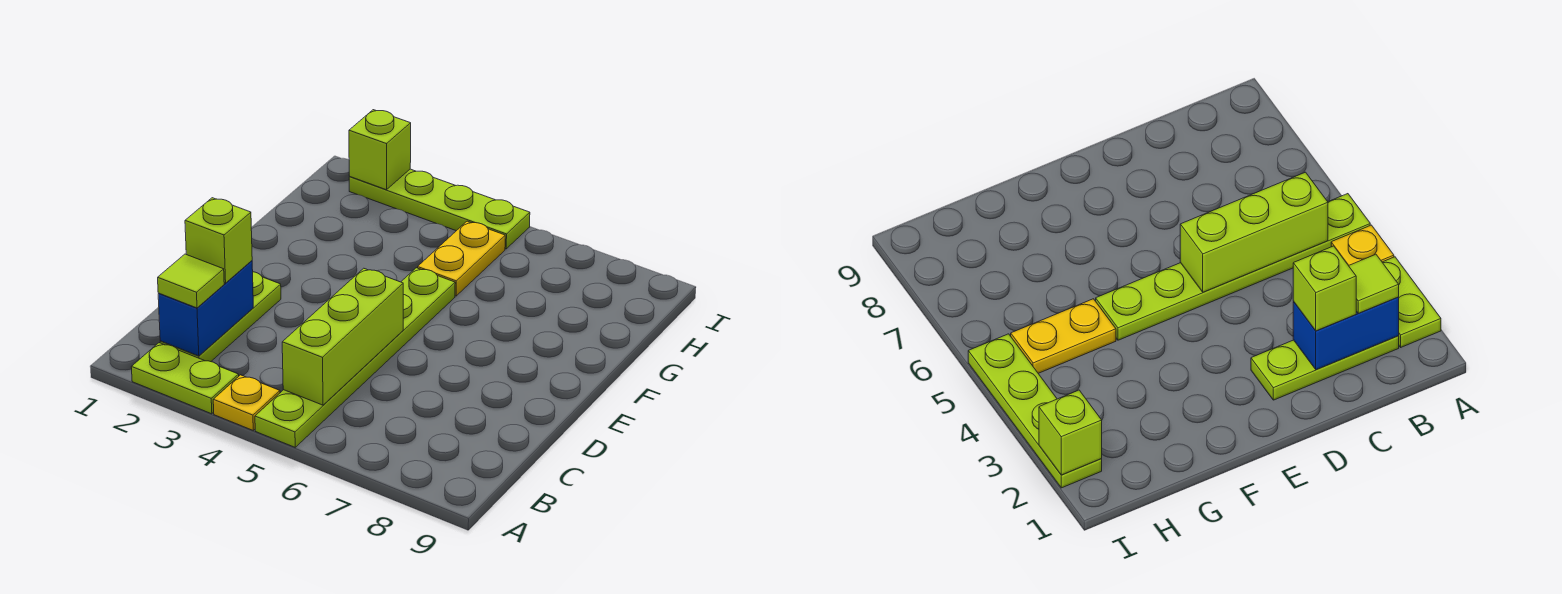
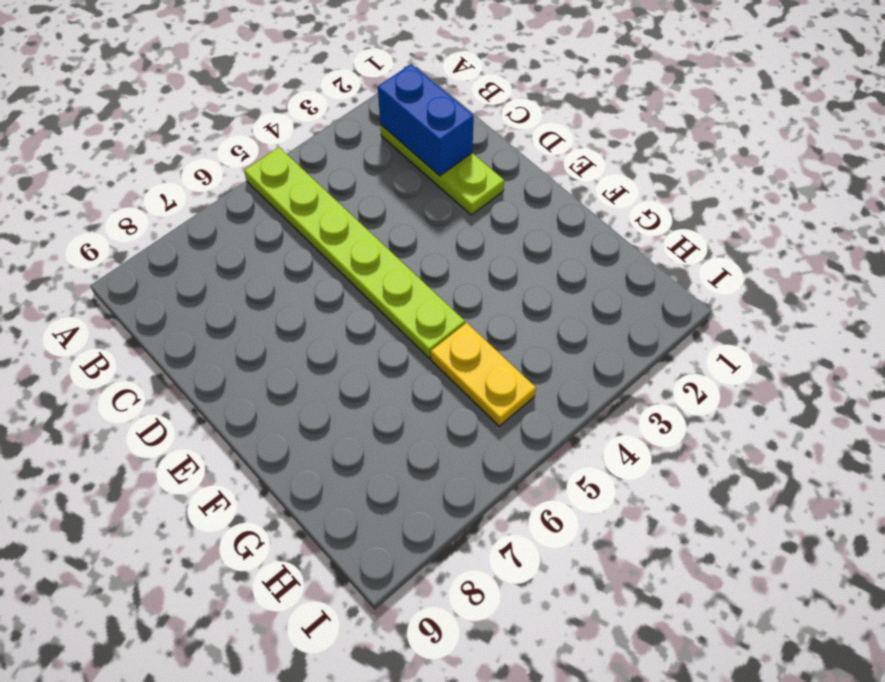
none -> lime 1x2 plate [131,343,239,414]
none -> yellow 1x1 plate [213,375,280,430]

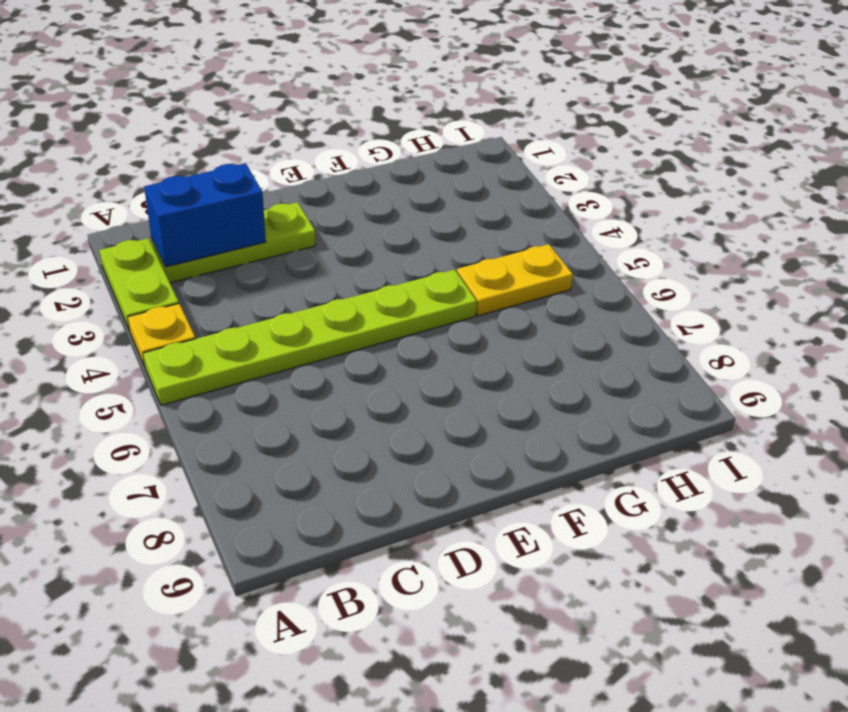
none -> lime 1x4 plate [349,169,530,249]
none -> lime 1x3 brick [282,268,403,405]

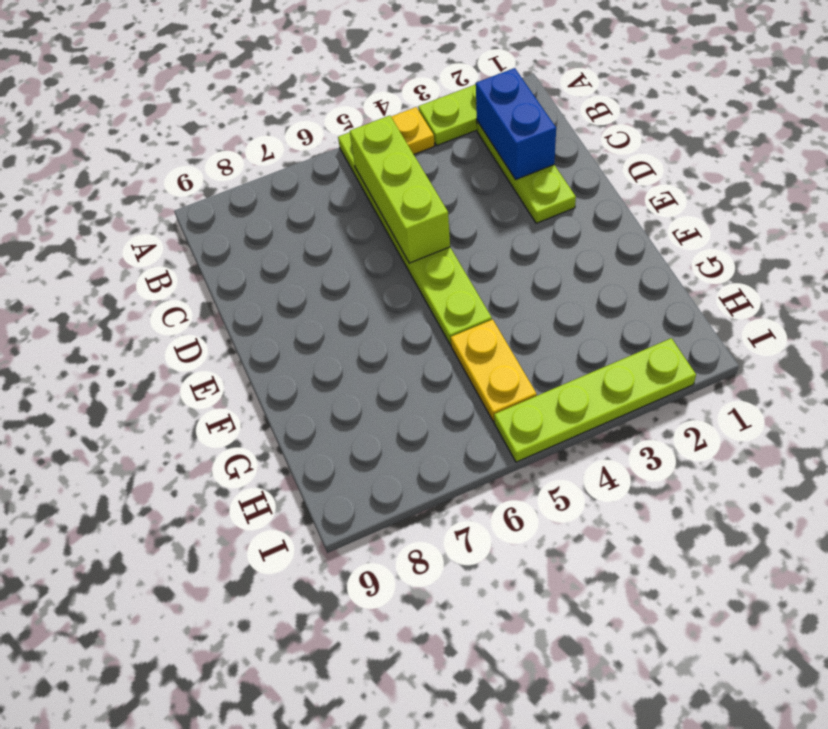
none -> lime 1x1 brick [349,110,411,190]
none -> lime 1x1 tile [158,254,224,308]

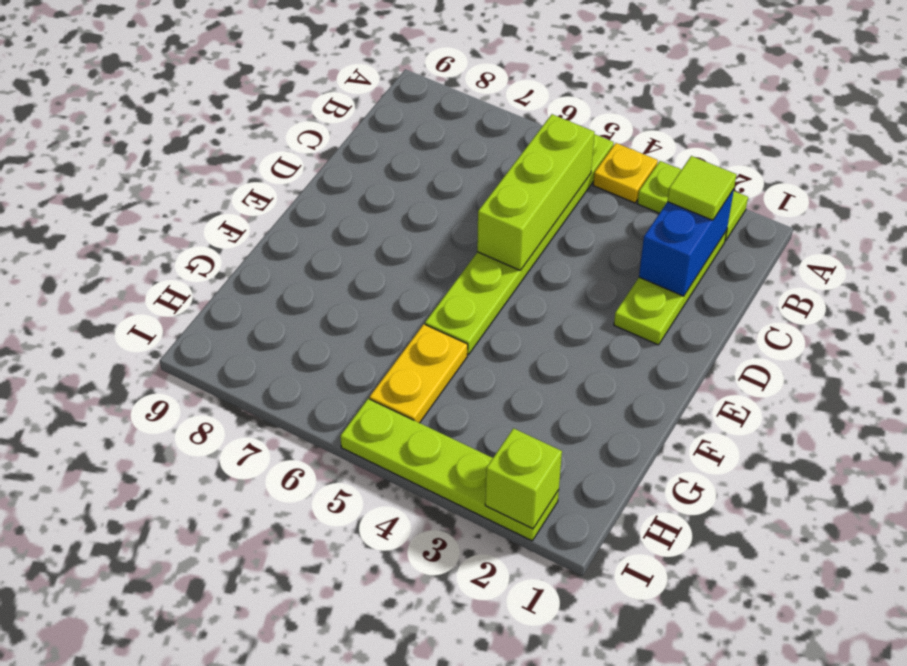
none -> lime 1x1 brick [185,198,252,283]

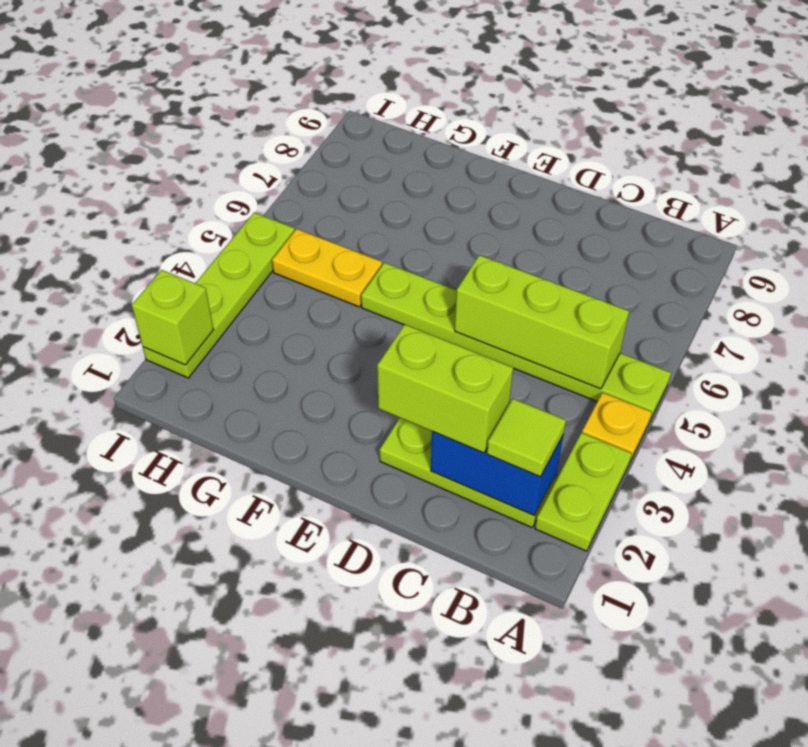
lime 1x2 brick [377,325,513,453] -> lime 1x1 brick [185,198,252,283]

